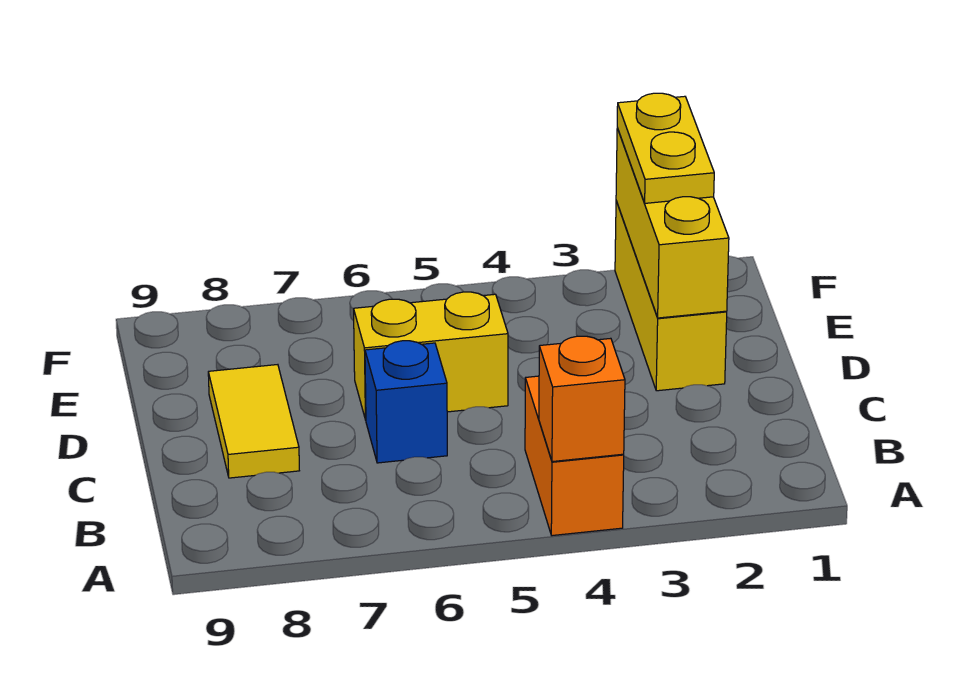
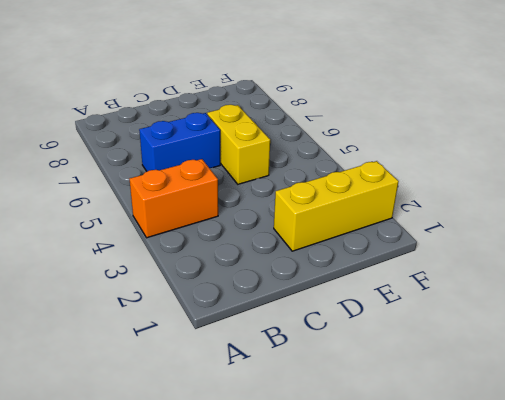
blue 1x2 brick [139,113,220,171] -> blue 1x1 brick [365,341,447,463]
none -> yellow 1x2 tile [208,365,299,478]
none -> orange 1x1 brick [539,336,625,462]

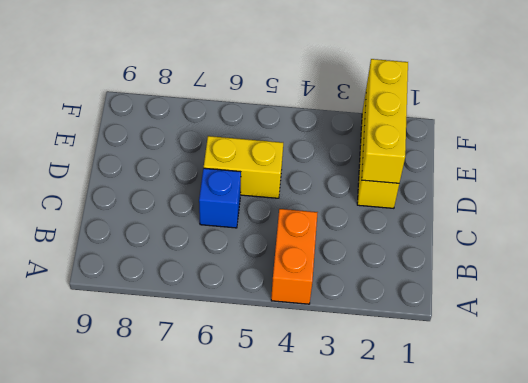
none -> yellow 1x2 tile [208,365,299,478]
none -> orange 1x1 brick [539,336,625,462]

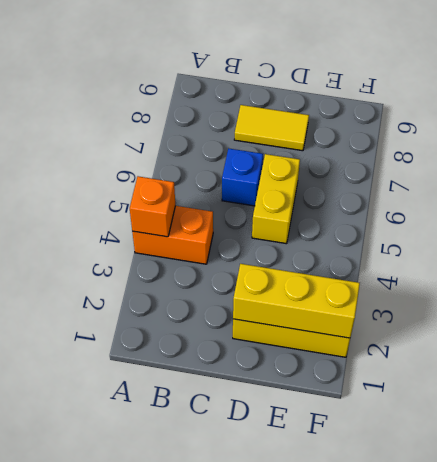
none -> yellow 1x2 plate [617,93,714,203]

